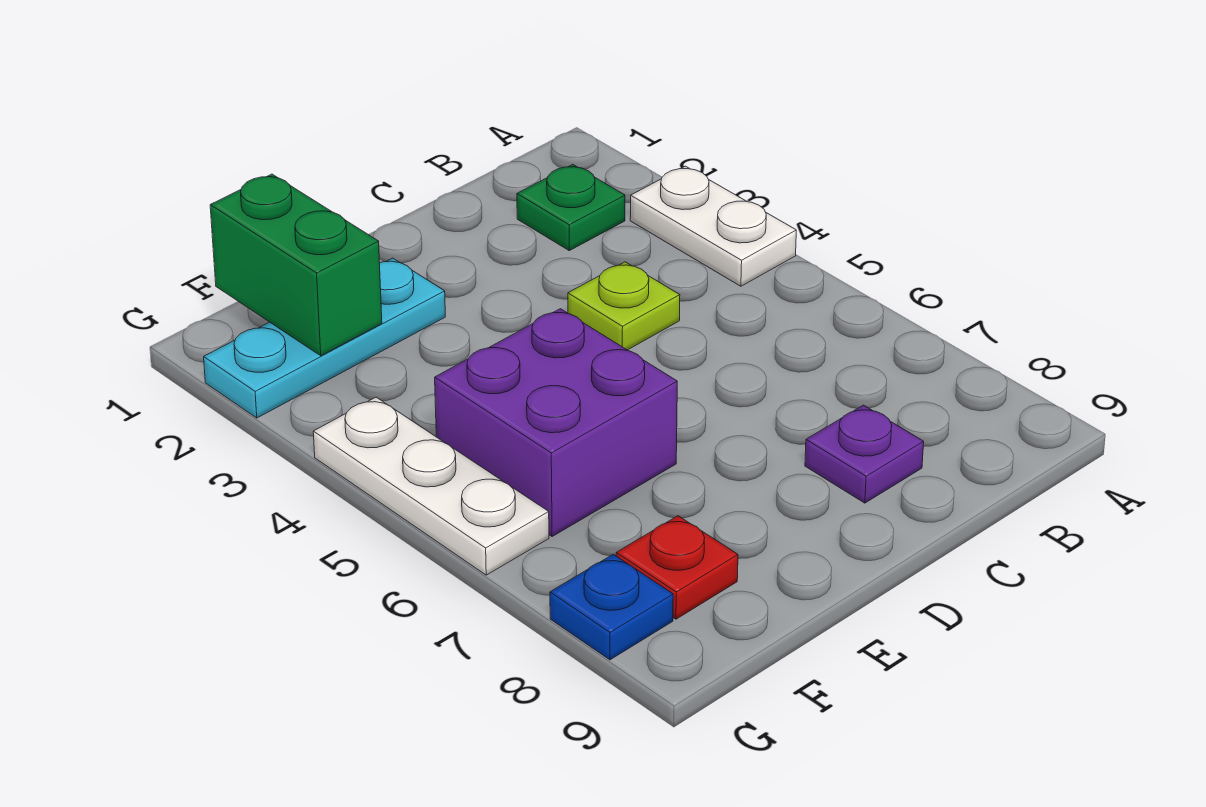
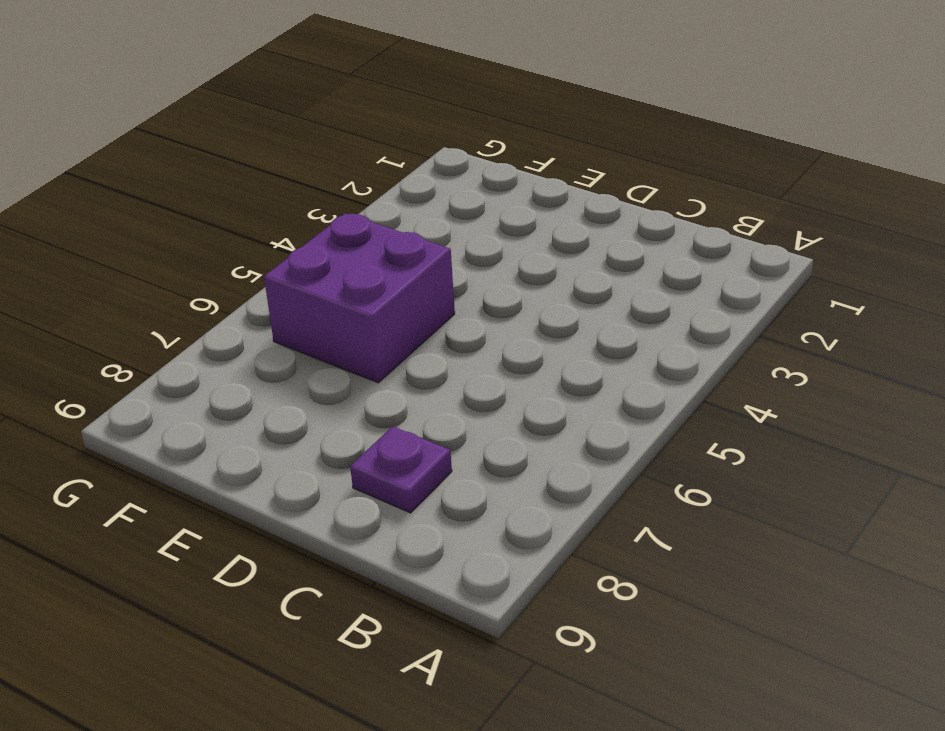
none -> white 1x2 plate [630,166,796,286]
none -> green 1x1 plate [517,165,625,251]

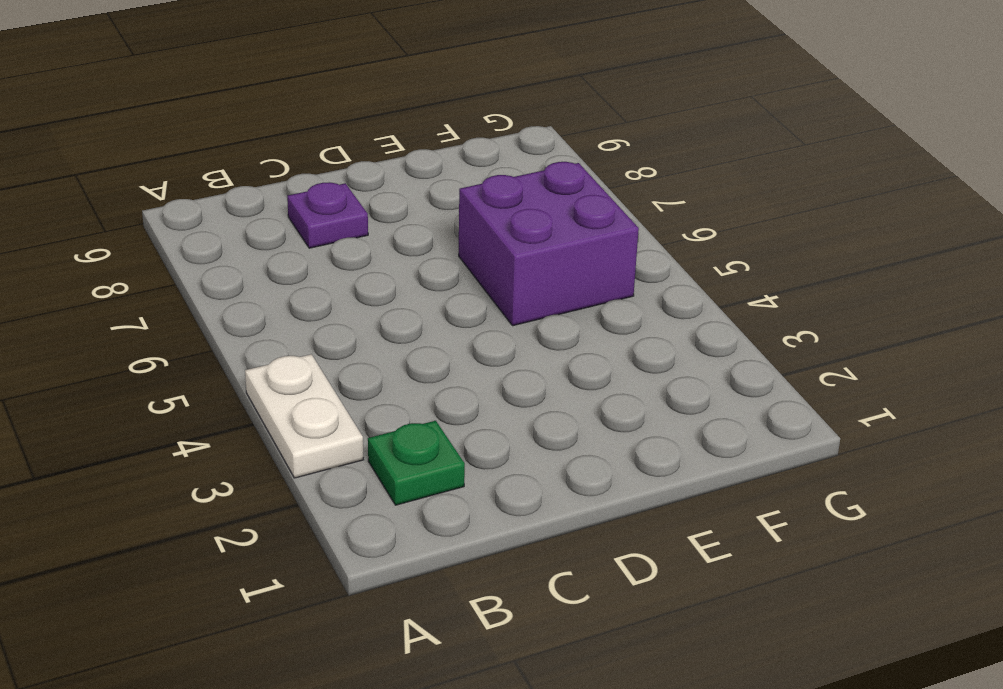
none -> lime 1x1 plate [568,262,680,350]
none -> cyan 1x3 plate [204,258,445,418]

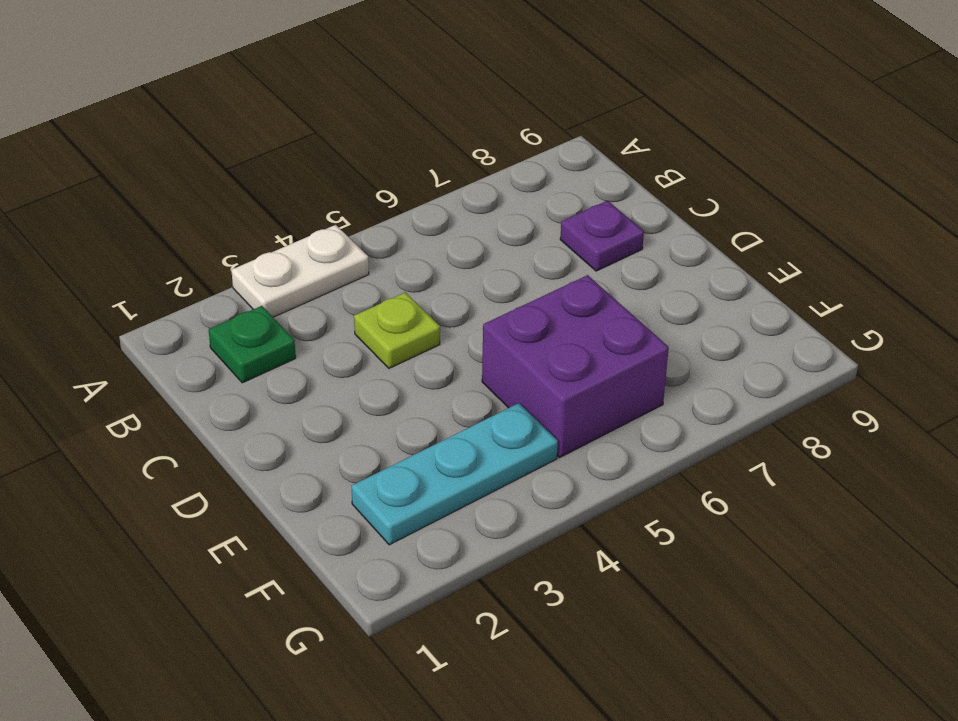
cyan 1x3 plate [352,403,558,545] -> cyan 1x3 plate turned to [204,258,445,418]
none -> red 1x1 plate [616,516,738,619]
none -> white 1x3 plate [313,397,549,575]

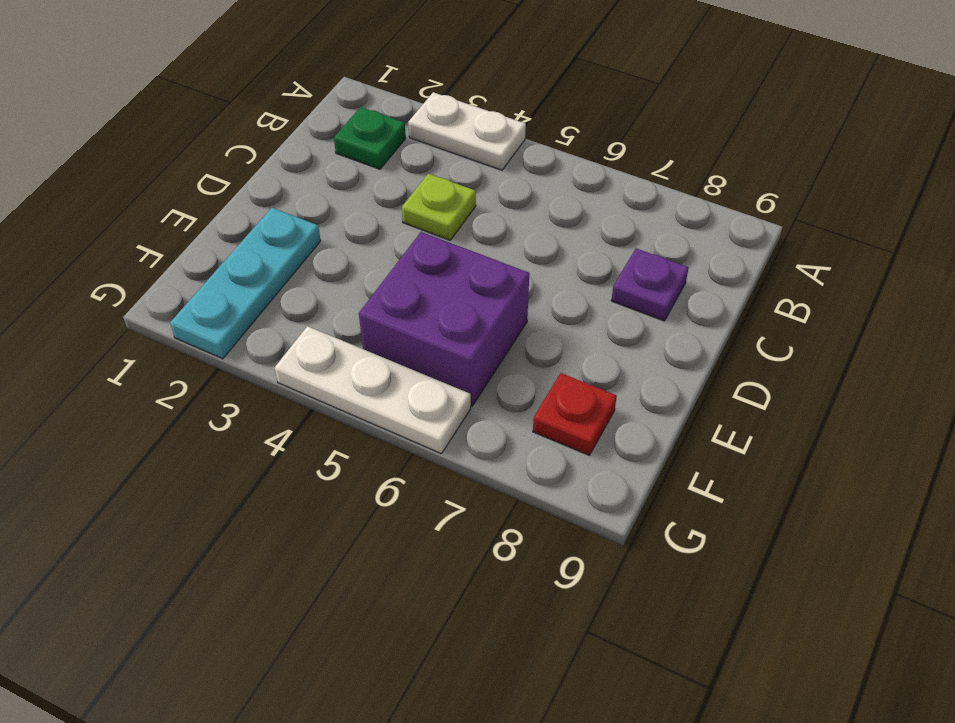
none -> blue 1x1 plate [550,554,673,660]
none -> green 1x2 brick [210,174,382,356]

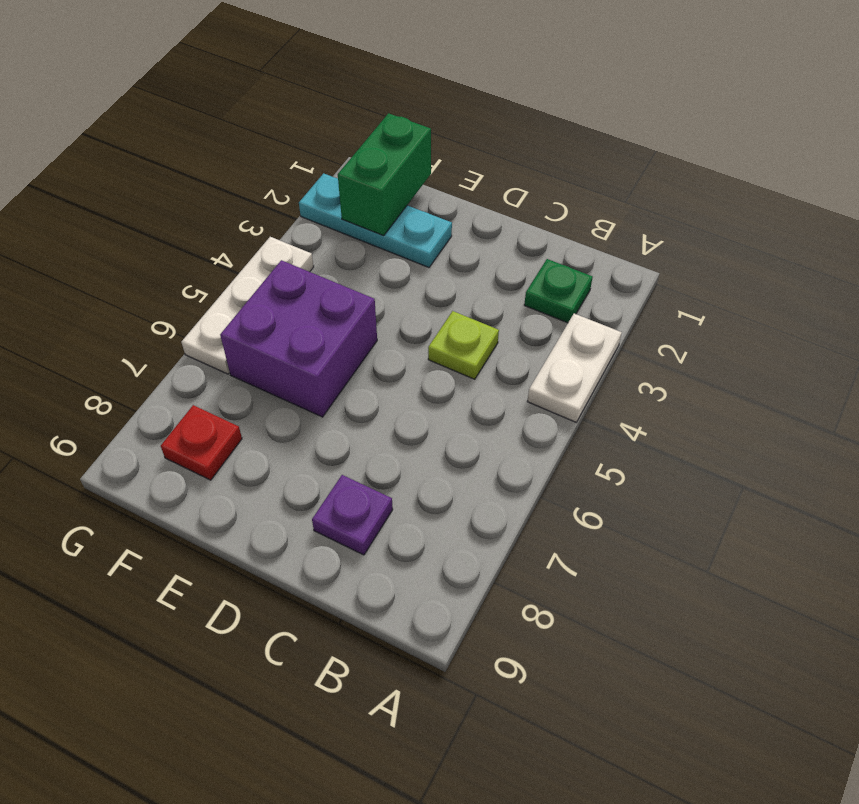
none -> blue 1x1 plate [550,554,673,660]

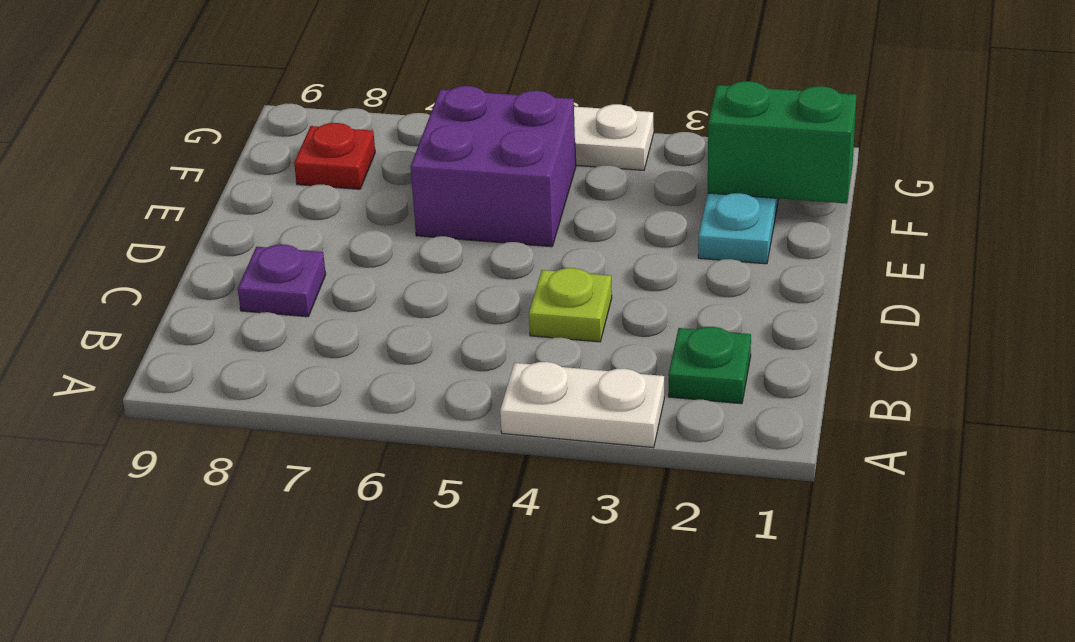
none -> blue 1x1 plate [550,554,673,660]

